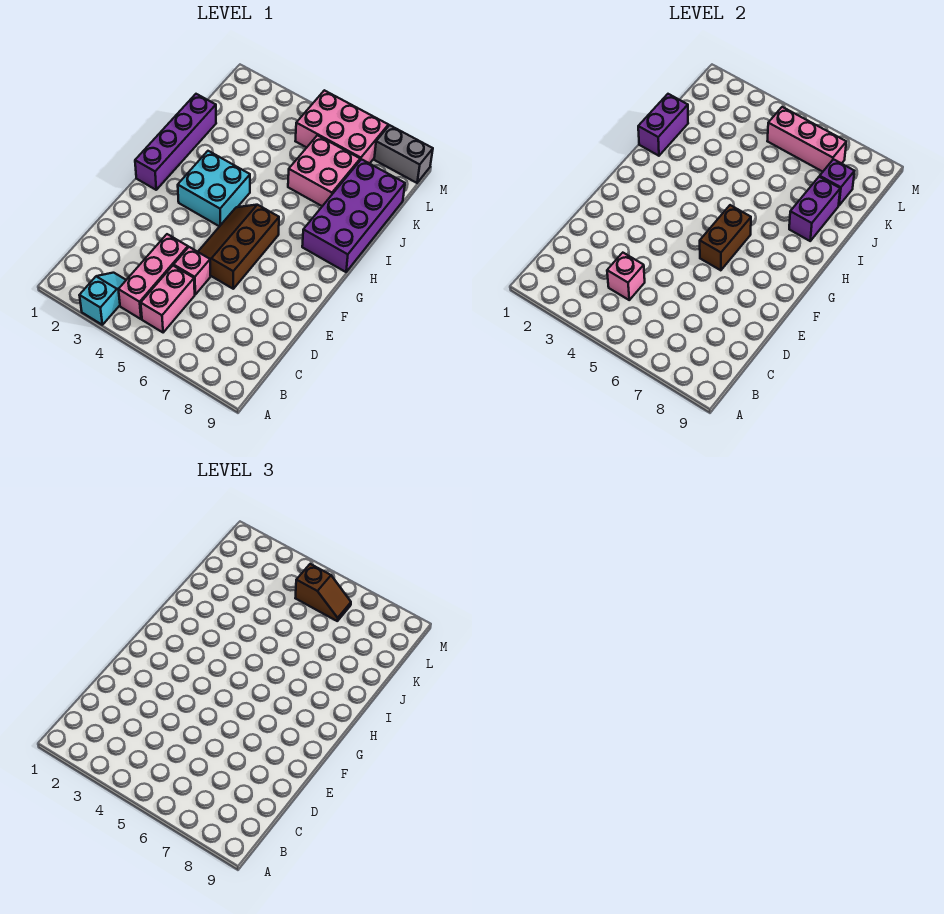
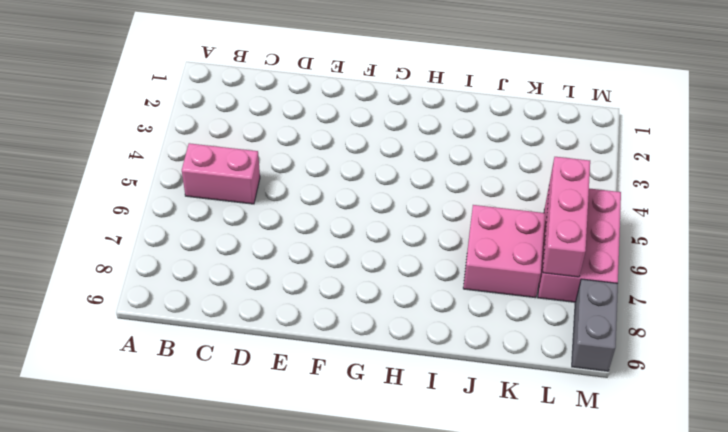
none -> cyan 1x2 slope [79,273,126,325]
none -> pink 1x3 brick [118,234,188,319]
none -> pink 1x1 brick [174,247,211,294]

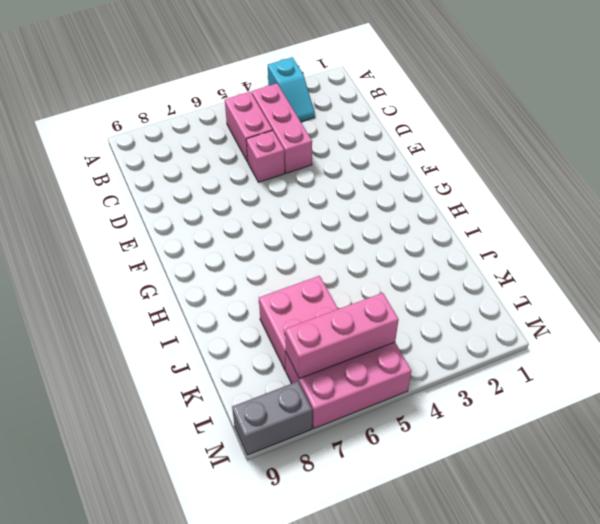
none -> brown 2x3 slope [198,205,279,289]
none -> purple 1x4 brick [135,94,216,190]
none -> cyan 2x2 brick [178,151,250,227]

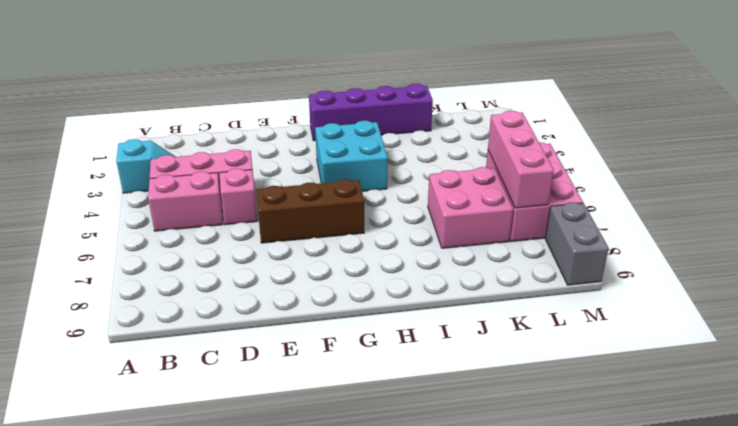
none -> purple 2x4 brick [302,159,405,272]
none -> pink 1x1 brick [607,253,645,300]
none -> brown 1x2 brick [700,205,751,270]

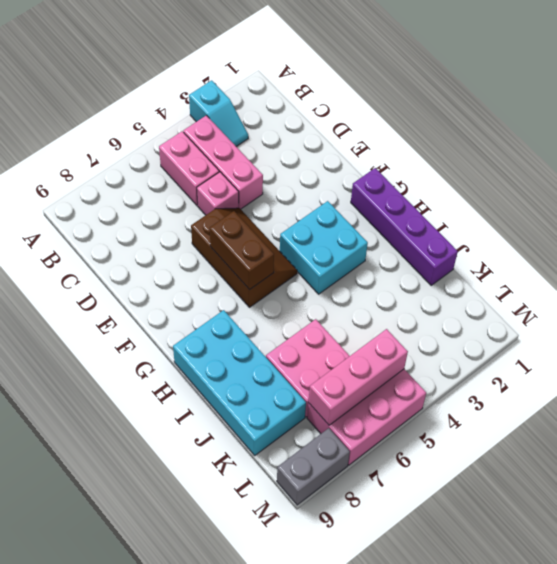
cyan 2x4 brick [173,310,306,455] -> purple 2x4 brick [302,159,405,272]
none -> pink 1x1 brick [607,253,645,300]
none -> purple 1x2 brick [638,94,688,156]
none -> purple 1x2 brick [789,177,840,241]

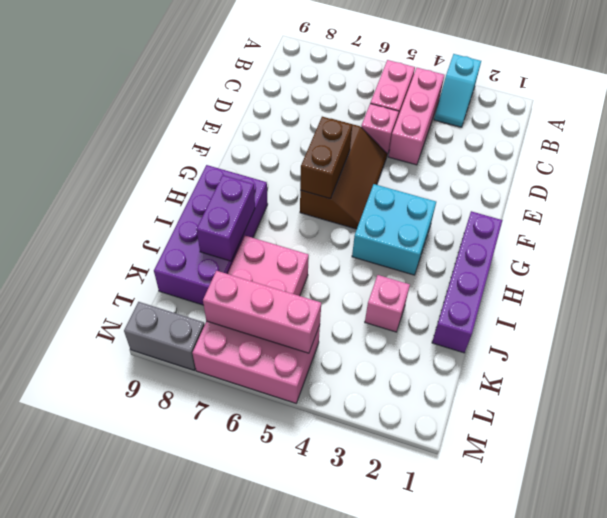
pink 1x1 brick [365,275,410,332] -> pink 1x1 brick moved to [607,253,645,300]
none -> purple 1x2 brick [638,94,688,156]
none -> purple 1x1 brick [820,159,855,205]
none -> brown 1x2 slope [296,564,351,621]

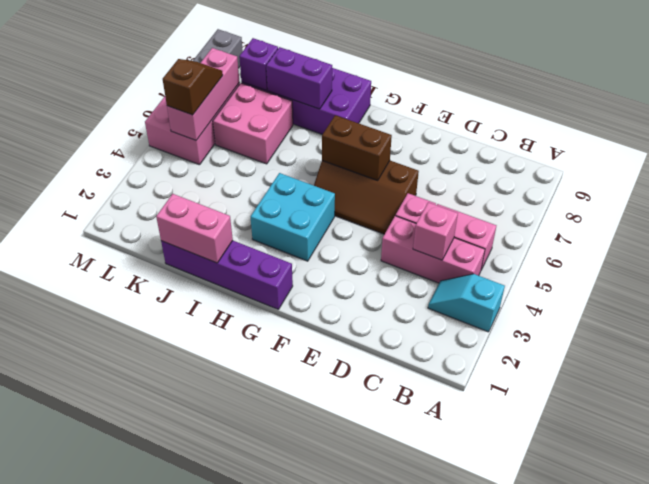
pink 1x2 brick [156,194,233,263] -> purple 1x2 brick [638,94,688,156]

